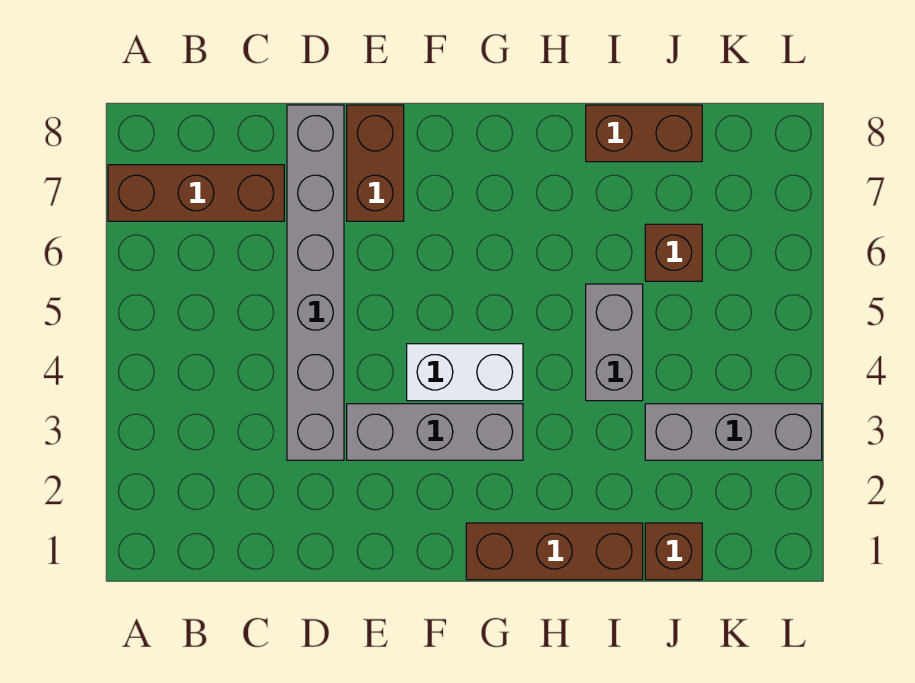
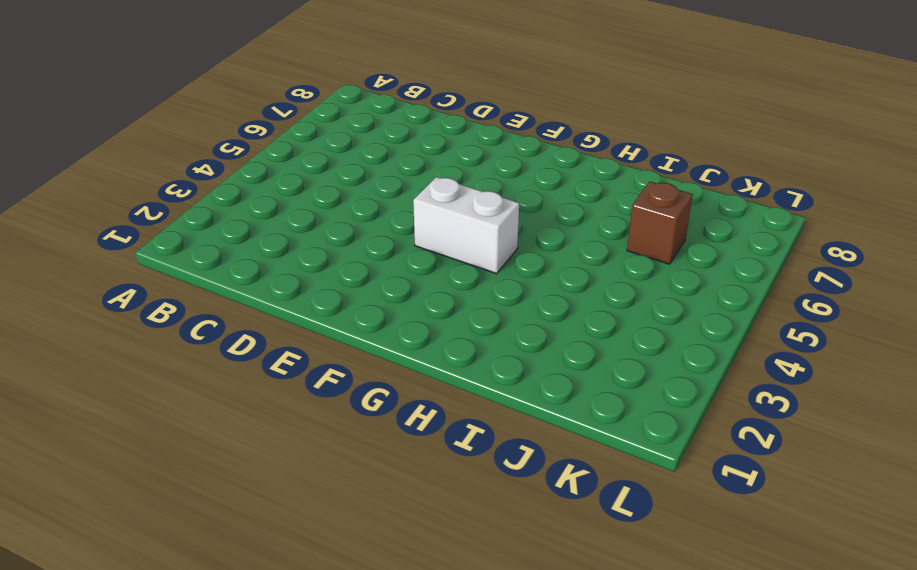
none -> brown 1x3 brick [108,165,284,221]
none -> grey 1x6 brick [287,105,344,460]

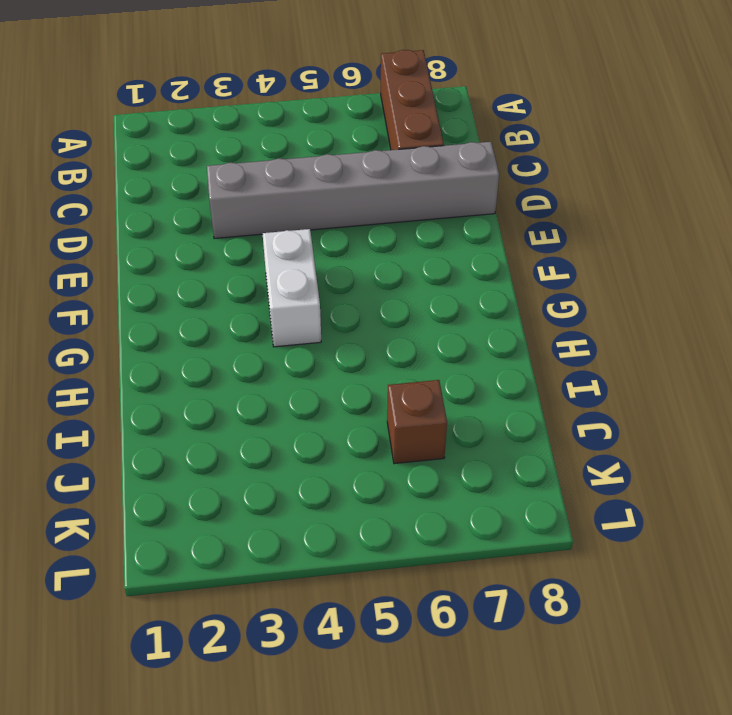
none -> grey 1x3 brick [347,404,523,460]
none -> brown 1x2 brick [347,105,404,221]

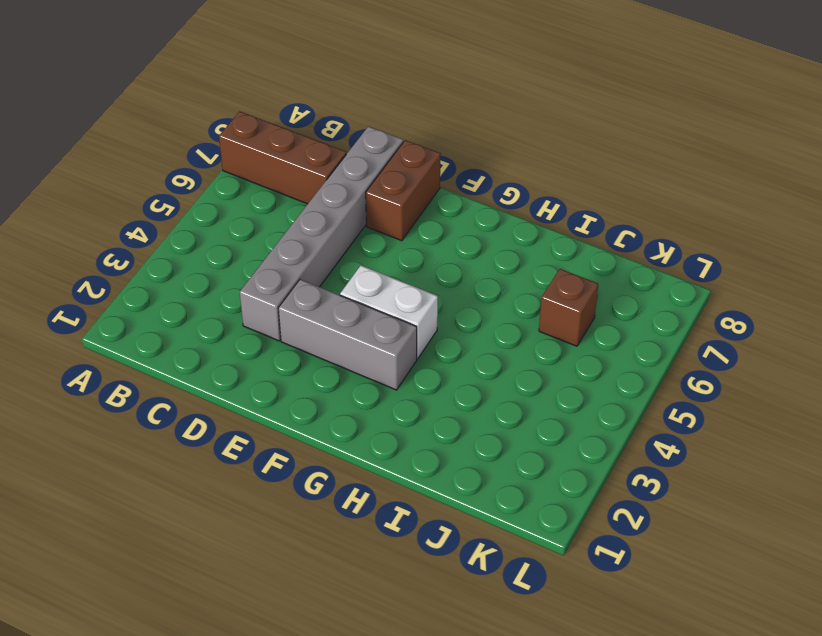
none -> brown 1x3 brick [466,523,643,580]
none -> grey 1x2 brick [586,284,643,401]

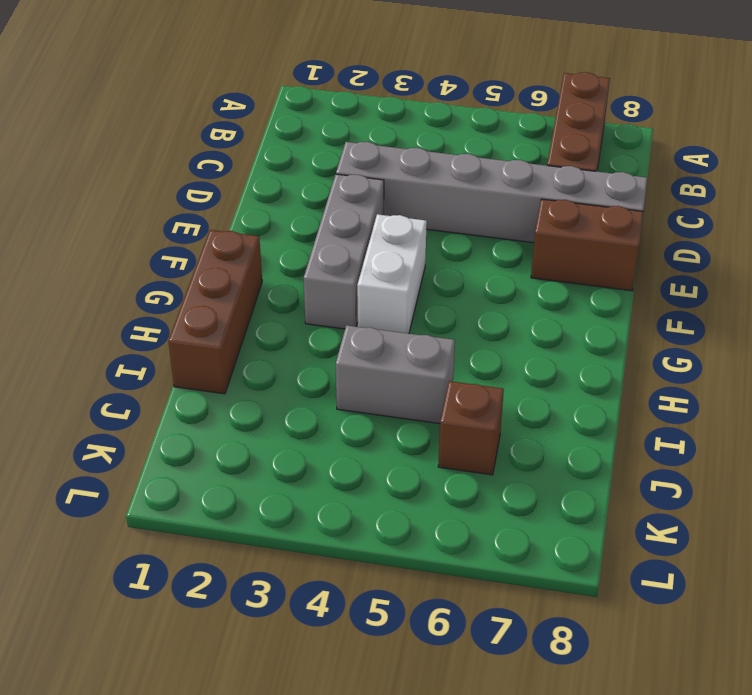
none -> brown 1x2 brick [586,105,702,162]
none -> brown 1x1 brick [645,523,702,580]

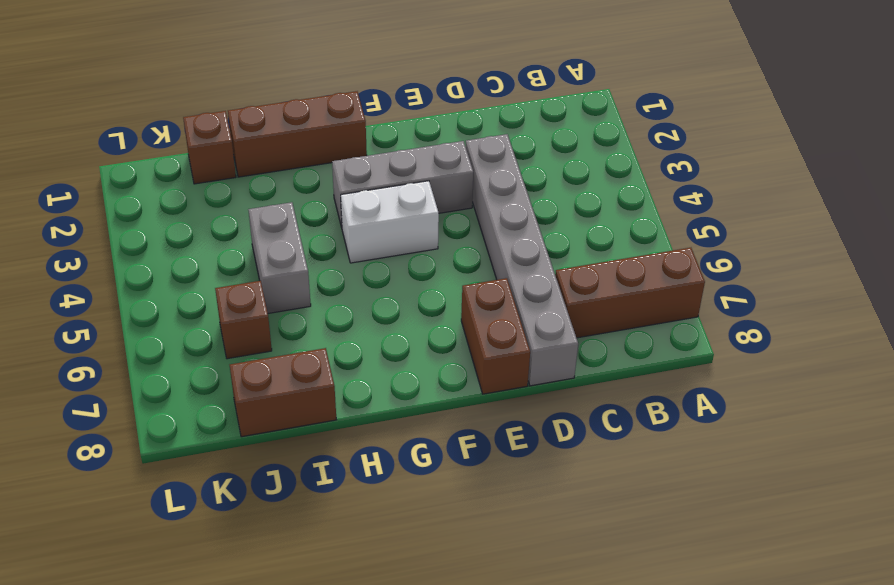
none -> grey 1x3 brick [645,404,822,460]

